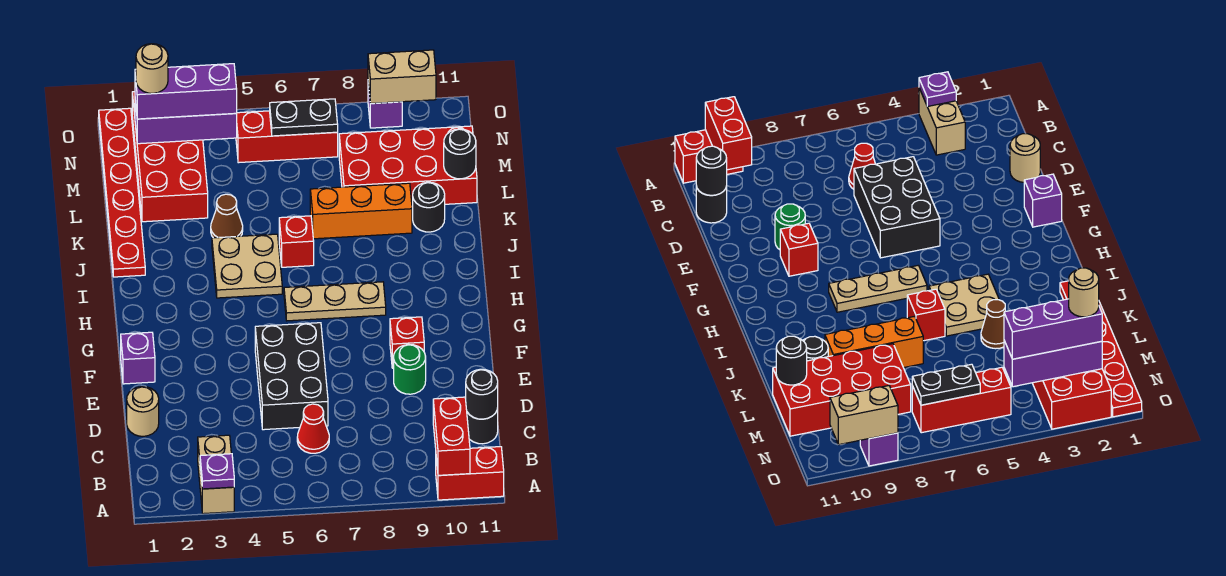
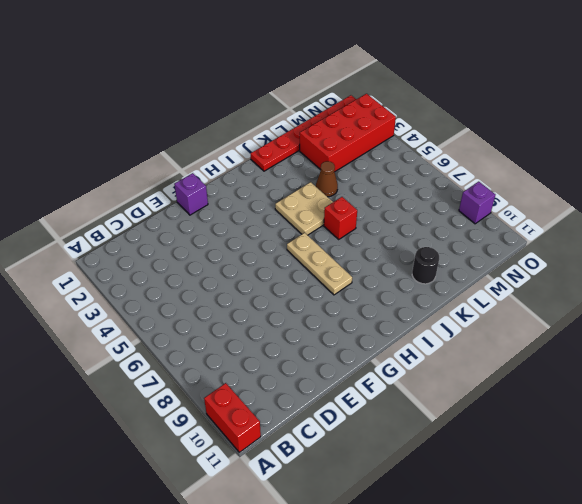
none -> tan 1x2 brick [198,435,234,514]
none -> red 1x1 cone [297,404,329,453]
none -> black 1x1 round brick [467,408,498,444]

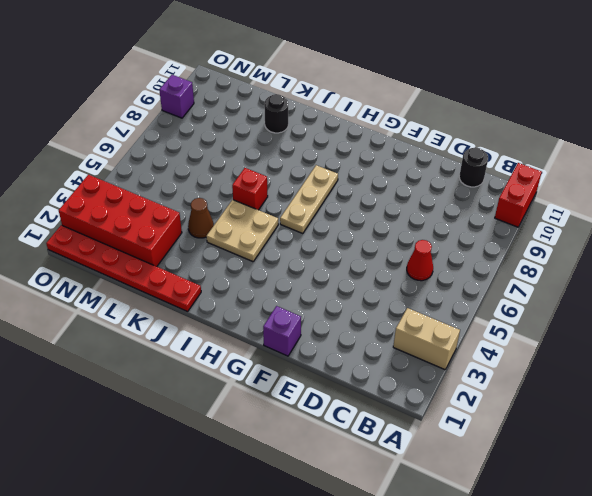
none -> tan 1x1 round brick [127,387,159,436]
none -> black 2x3 brick [255,323,328,430]
none -> green 1x1 round brick [394,344,426,394]

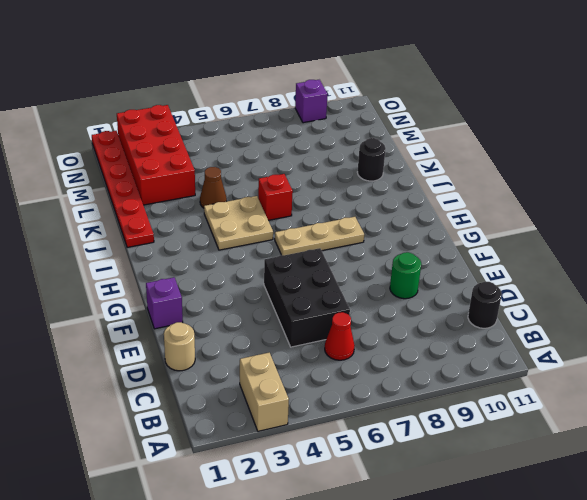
none -> red 1x2 brick [436,447,504,500]
none -> red 1x1 brick [390,317,424,368]
none -> orange 1x3 brick [310,183,412,239]

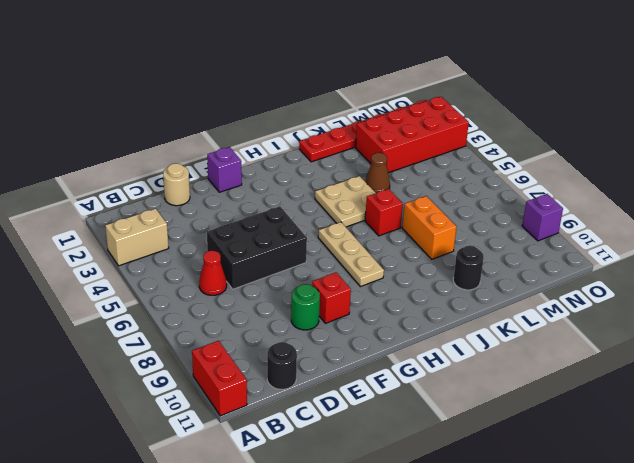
orange 1x2 brick [402,196,456,259] -> orange 1x3 brick [310,183,412,239]
none -> red 2x4 brick [339,126,477,206]
none -> red 1x3 brick [236,111,338,163]
none -> purple 1x1 plate [200,454,234,489]

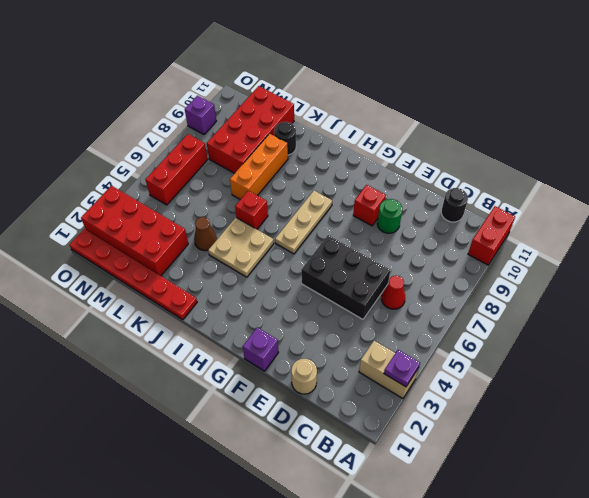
none -> red 1x2 brick [433,397,470,475]
none -> black 1x1 round brick [466,369,498,419]
none -> black 1x1 round brick [444,129,476,179]

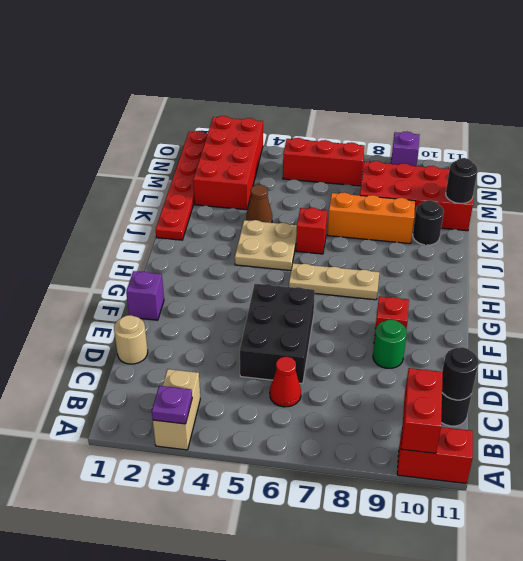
none -> purple 1x3 brick [135,101,237,144]
none -> black 1x2 plate [270,99,338,136]
none -> tan 1x2 brick [368,50,436,103]

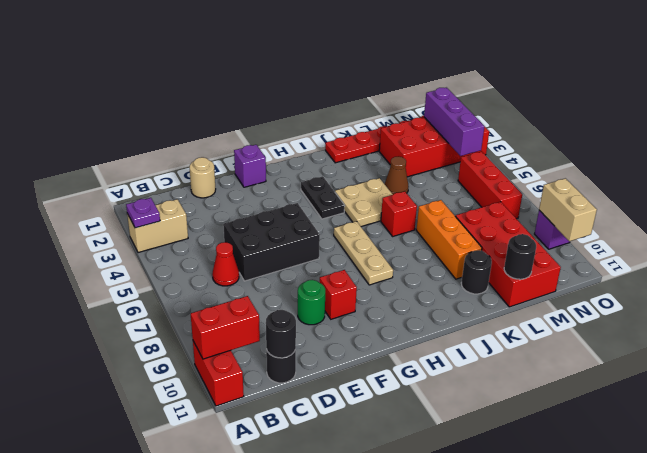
black 1x2 plate [301,176,345,219] -> black 1x2 plate moved to [270,99,338,136]
none -> purple 1x3 brick [135,64,237,119]
none -> tan 1x1 round brick [136,44,168,93]

